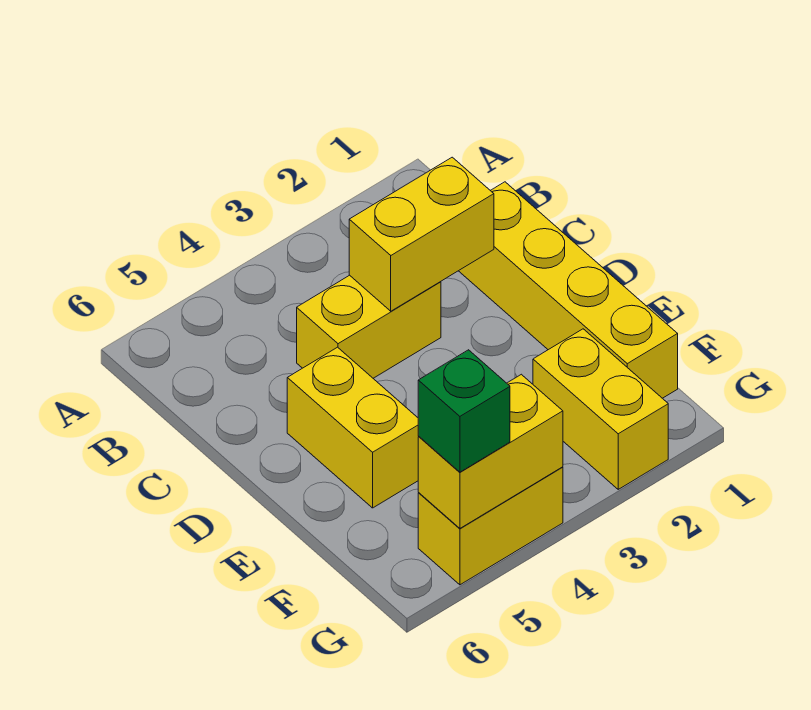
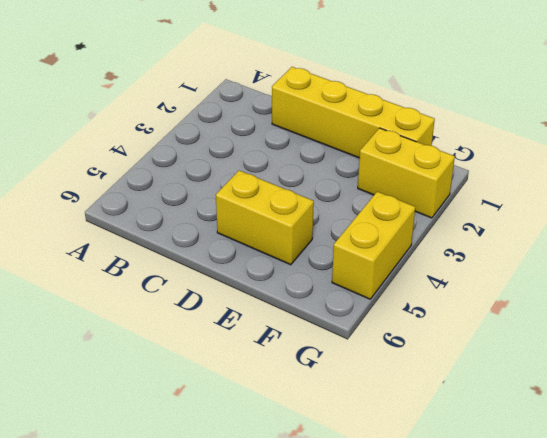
none -> yellow 1x2 brick [297,275,441,378]
none -> yellow 1x2 brick [349,157,494,311]

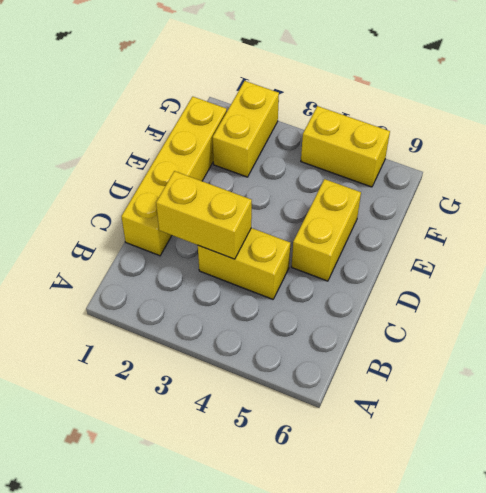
none -> yellow 1x2 brick [418,374,563,528]
none -> green 1x1 brick [418,350,510,472]

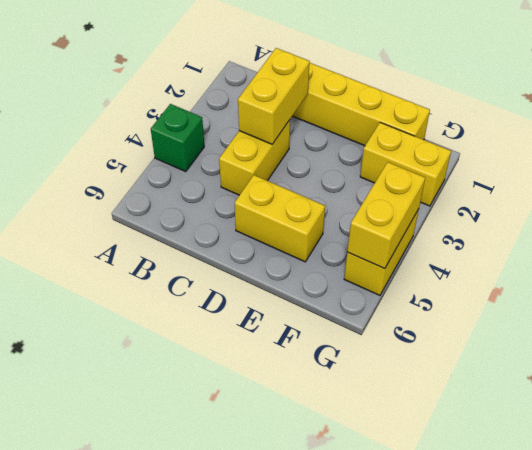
green 1x1 brick [151,104,204,172] -> green 1x1 brick moved to [418,350,510,472]

